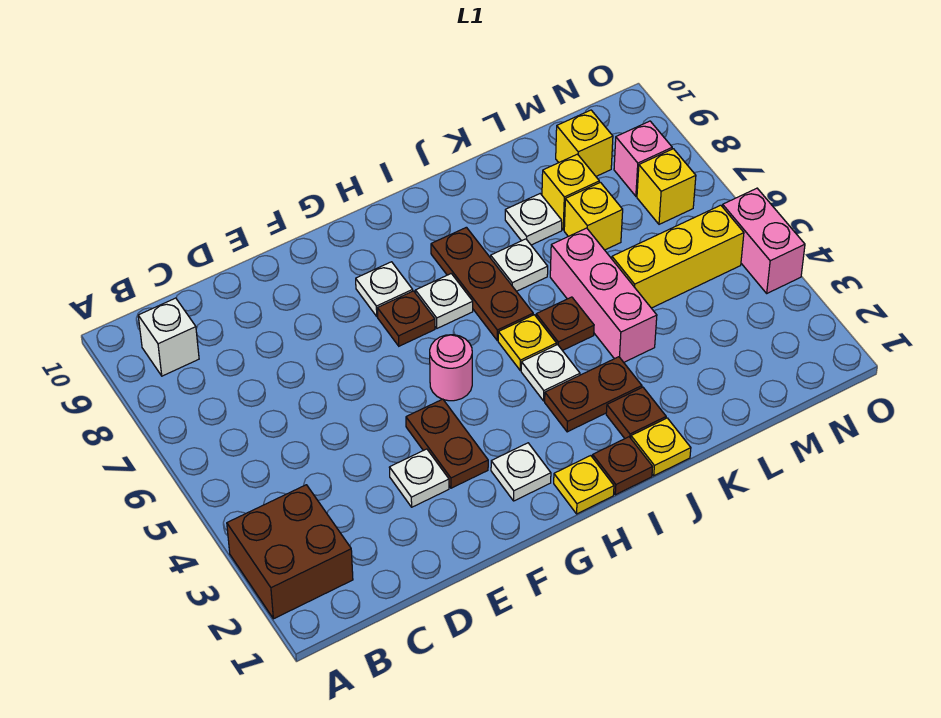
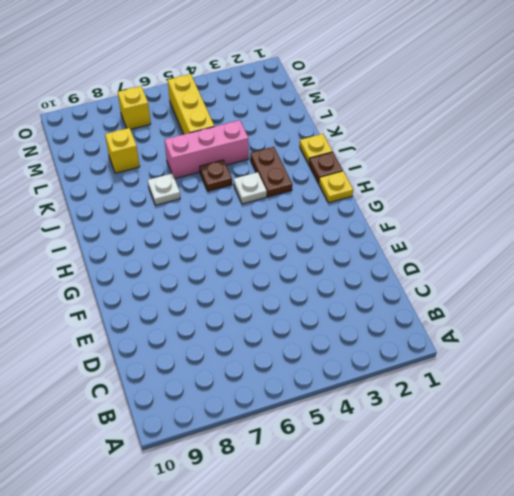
none -> brown 2x2 brick [227,485,353,619]
none -> white 1x1 brick [138,298,199,376]
none -> white 1x1 plate [389,449,449,507]

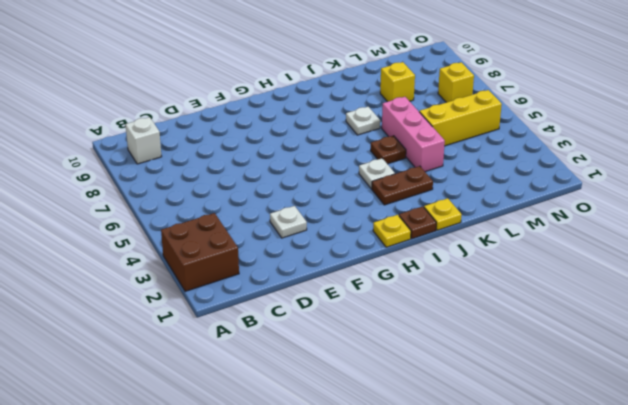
none -> brown 1x2 plate [406,399,488,488]
none -> white 1x1 plate [491,443,551,501]
none -> pink 1x1 round brick [430,335,472,401]

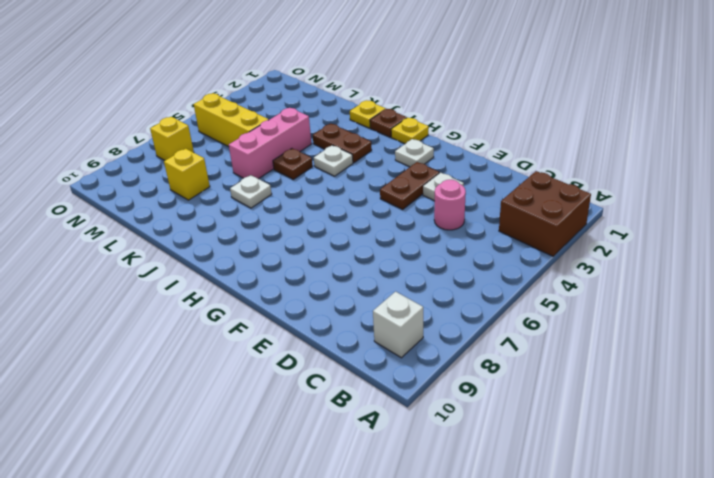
pink 1x1 round brick [434,180,466,230] -> pink 1x1 round brick moved to [430,335,472,401]
none -> brown 1x1 plate [377,291,435,346]
none -> white 1x1 plate [356,262,413,316]
none -> white 1x1 plate [415,274,473,328]

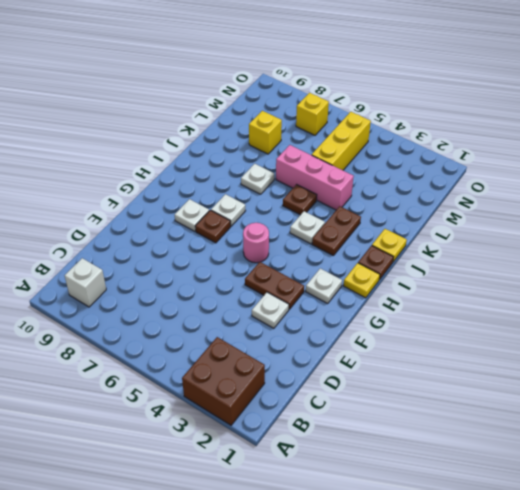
none -> yellow 1x1 plate [498,315,557,370]
none -> brown 1x3 plate [431,227,533,340]
none -> brown 1x1 plate [606,387,666,438]

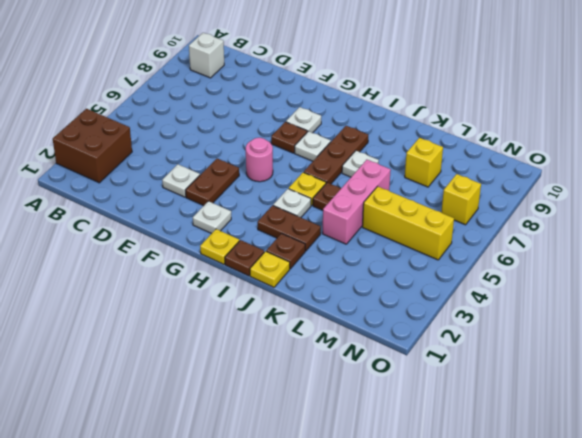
none -> white 1x1 plate [505,194,562,245]
none -> yellow 1x1 brick [564,182,623,250]
none -> yellow 1x1 brick [556,110,613,176]

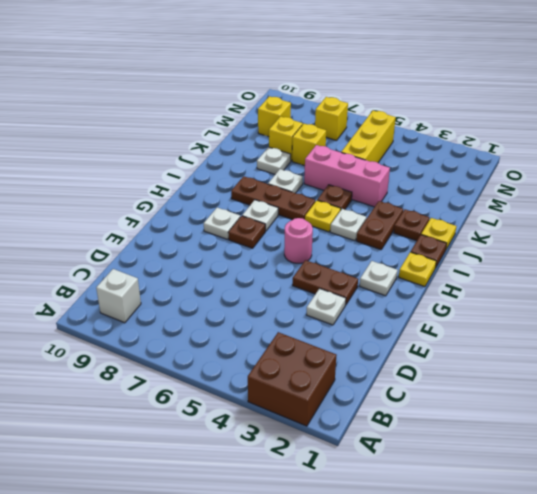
none -> pink 1x1 brick [614,121,672,196]
none -> pink 1x2 brick [722,188,805,293]

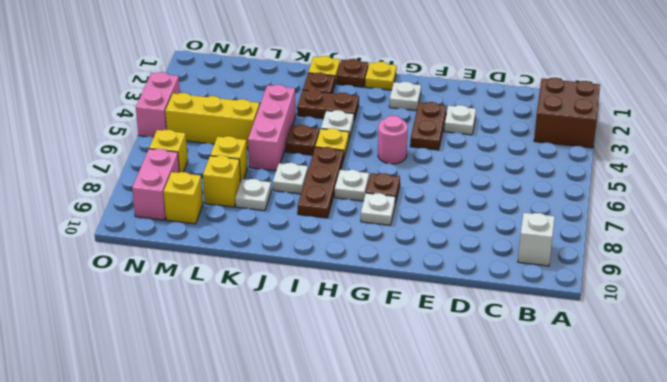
pink 1x2 brick [132,149,179,220] -> pink 1x1 brick [614,121,672,196]

